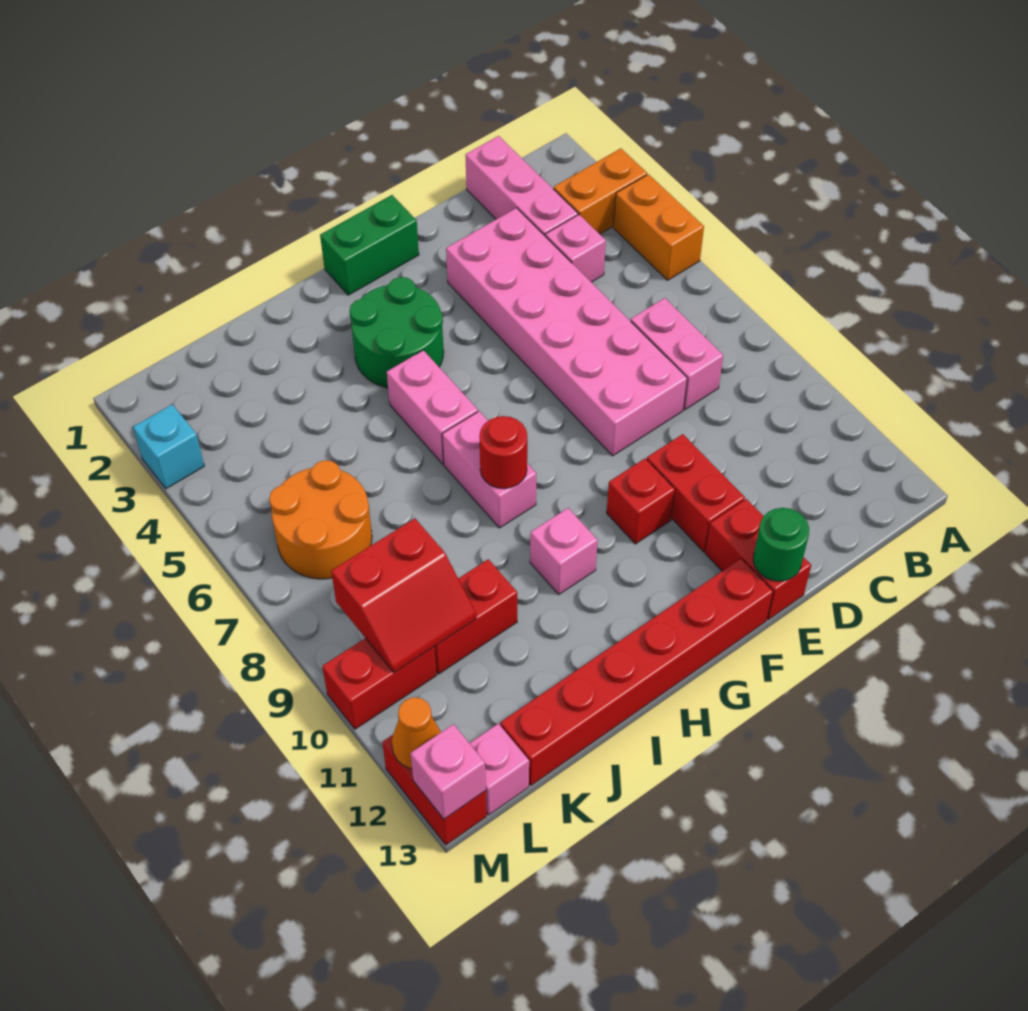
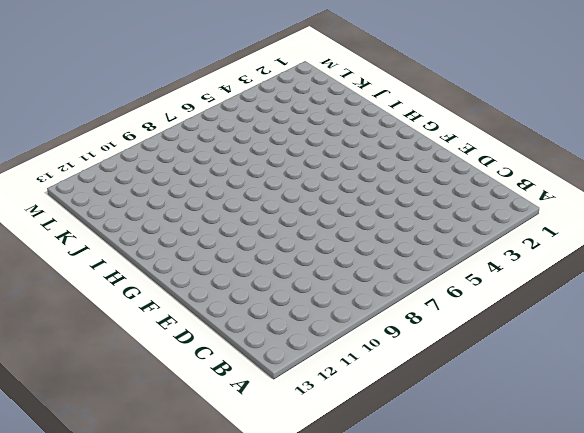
none -> orange 1x2 brick [554,148,647,234]
none -> orange 1x2 brick [614,174,704,280]
none -> pink 1x3 brick [465,136,578,236]

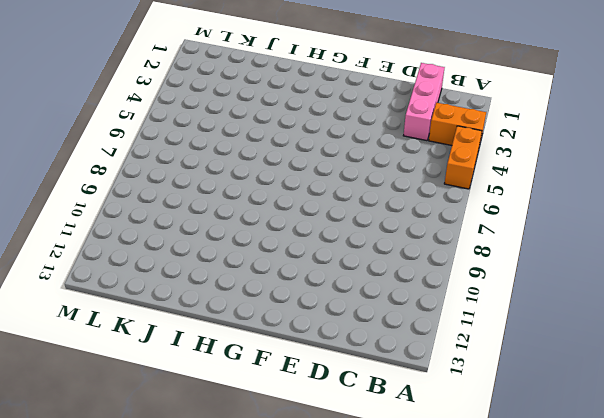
none -> pink 1x1 brick [545,215,606,282]
none -> pink 1x2 brick [631,298,723,410]
none -> pink 2x6 brick [446,208,687,456]

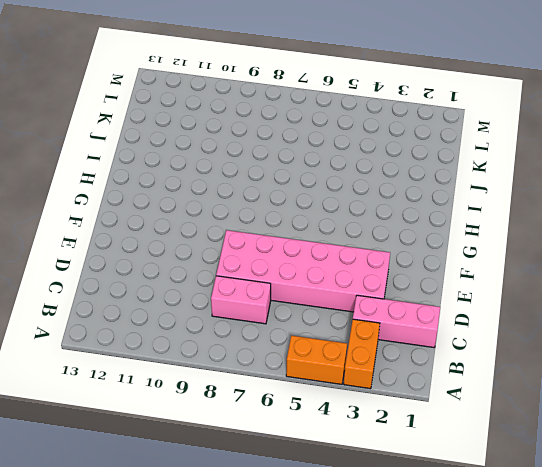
none -> pink 1x1 brick [545,215,606,282]
none -> red 1x2 brick [647,434,745,552]
none -> red 1x2 brick [705,499,811,620]

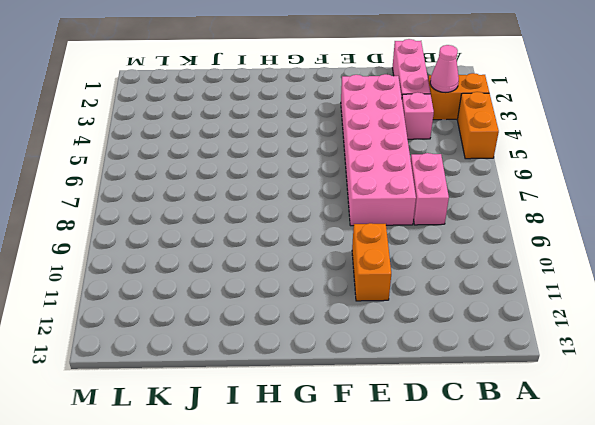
pink 1x1 cone [430,45,459,93] -> none
orange 1x2 brick [352,223,391,301] -> red 1x2 brick [647,434,745,552]
none -> red 1x2 brick [705,499,811,620]
none -> green 1x2 brick [320,195,419,295]
none -> red 1x1 brick [607,458,675,544]

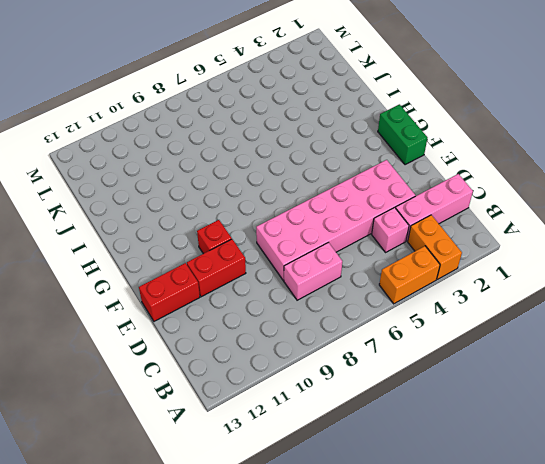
none -> red 1x6 brick [500,558,773,785]
none -> green 2x2 round brick [350,277,444,388]
none -> pink 1x2 brick [387,350,478,464]

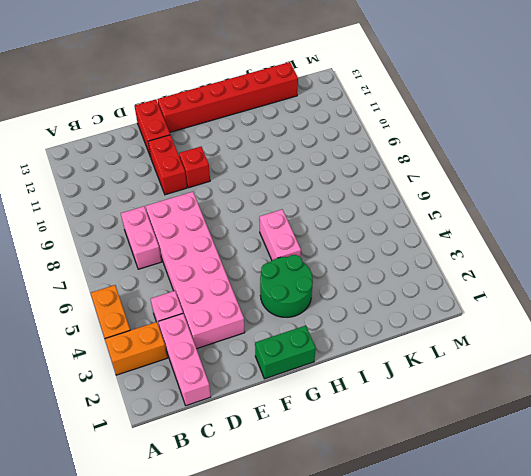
none -> pink 1x2 brick [442,411,536,528]
none -> pink 1x1 brick [530,508,598,594]
none -> red 1x2 brick [434,559,517,674]

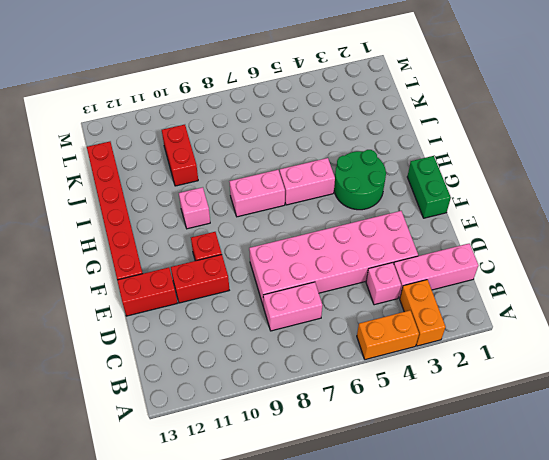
none -> orange 2x2 round brick [269,460,372,579]
none -> red 1x2 brick [322,638,436,729]
none -> pink 1x1 brick [470,724,529,815]

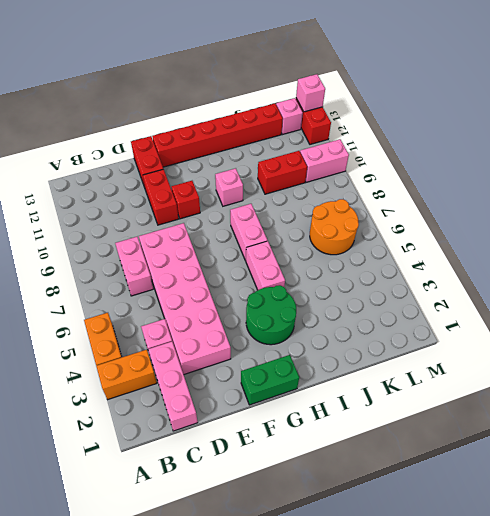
pink 1x2 brick [300,139,349,182] -> red 1x2 brick [322,638,436,729]
none -> cyan 1x1 brick [133,405,204,489]
none -> green 1x1 round brick [753,508,809,581]
none -> red 1x1 round brick [479,416,527,489]

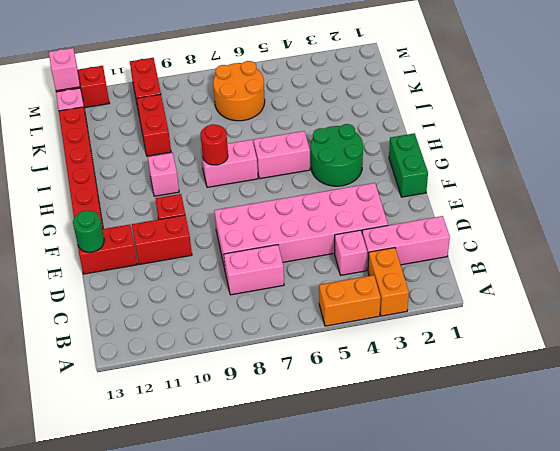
none -> cyan 1x1 brick [133,405,204,489]
none -> red 2x2 slope [331,518,476,673]
none -> orange 1x1 cone [392,697,441,769]

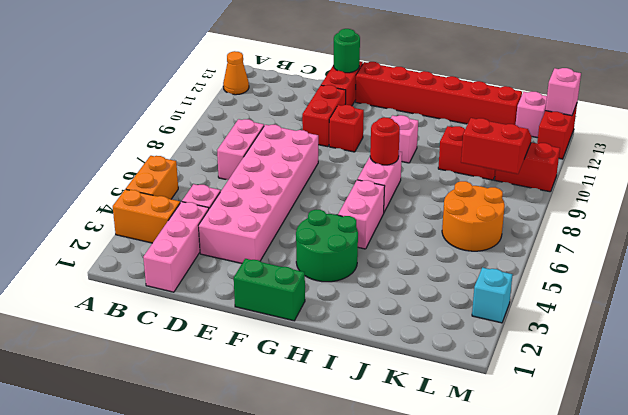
orange 1x1 cone [223,51,249,95] -> orange 1x1 cone moved to [392,697,441,769]

